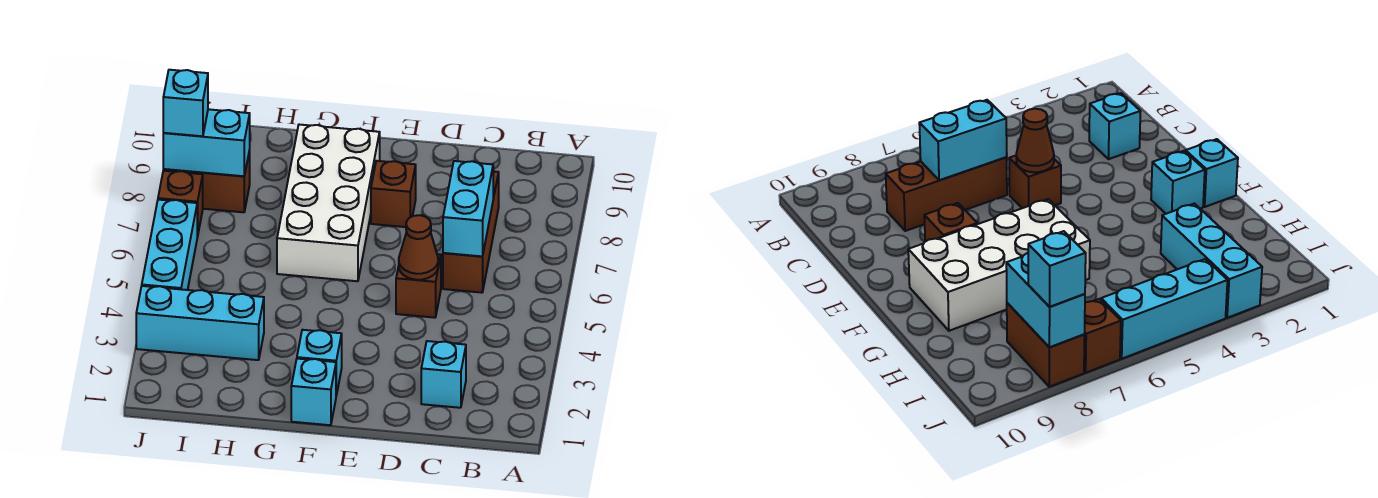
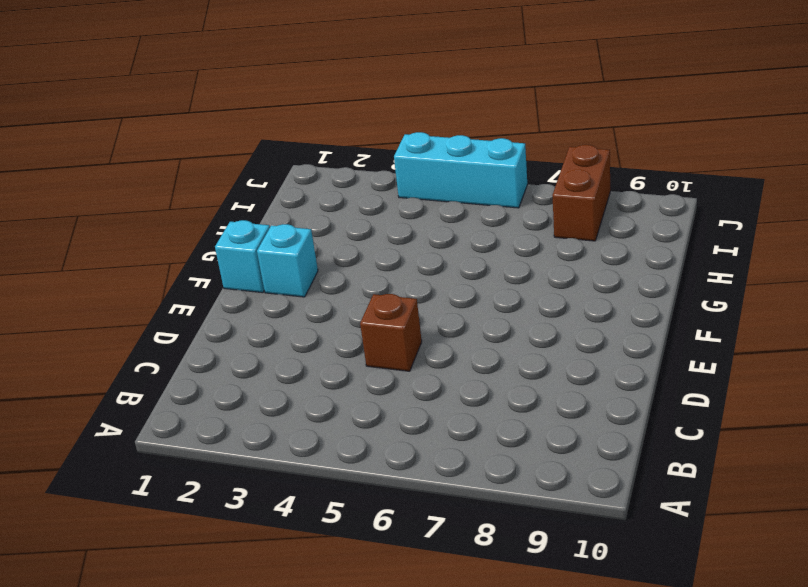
none -> cyan 1x1 brick [421,341,466,408]
none -> brown 1x3 brick [443,171,499,293]
none -> brown 1x1 brick [371,161,416,227]

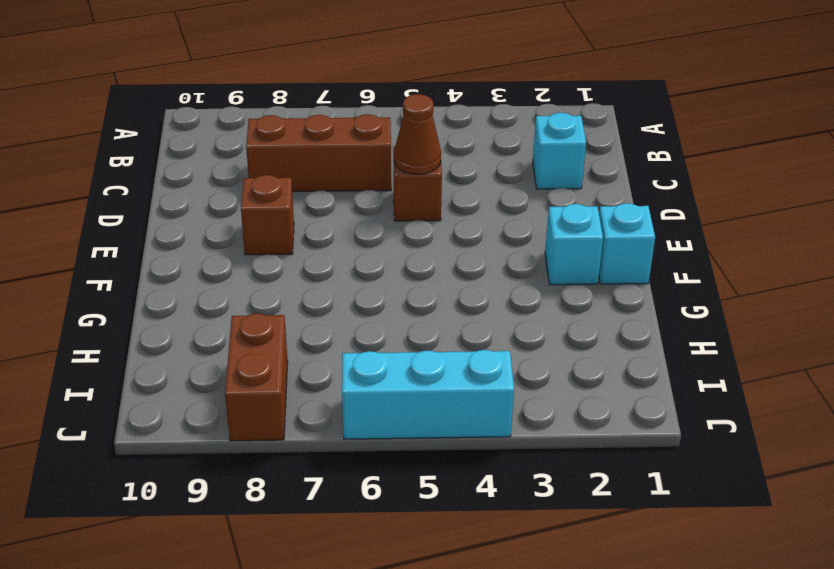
none -> white 2x4 brick [277,125,380,281]
none -> cyan 1x3 brick [136,286,264,360]
none -> brown 1x1 brick [158,171,203,237]

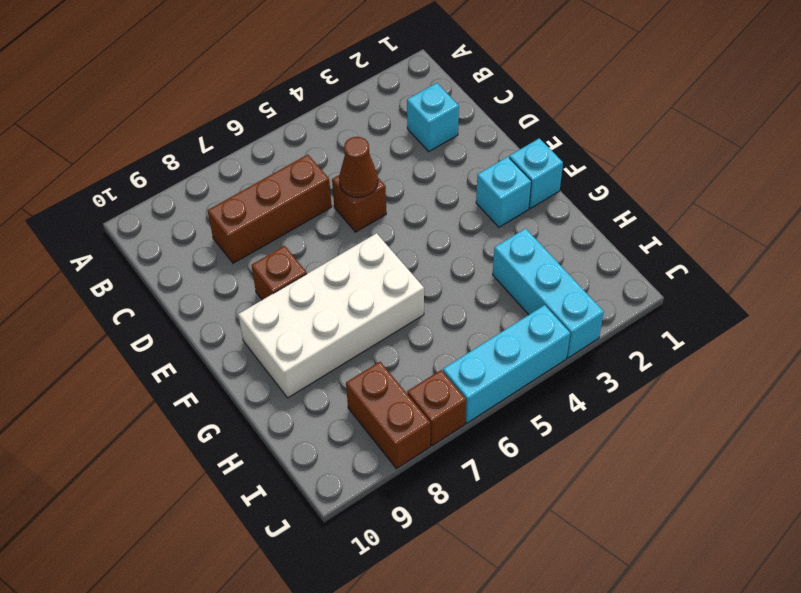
none -> cyan 1x2 brick [443,161,493,256]
none -> cyan 1x2 brick [163,109,250,176]
none -> cyan 1x1 brick [163,70,208,136]

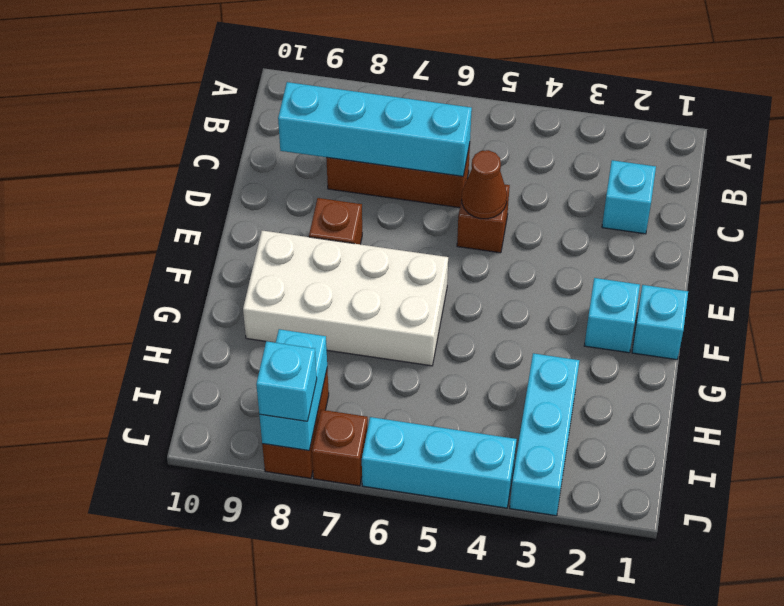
cyan 1x4 brick [278,82,472,176] -> cyan 1x2 brick [443,161,493,256]

